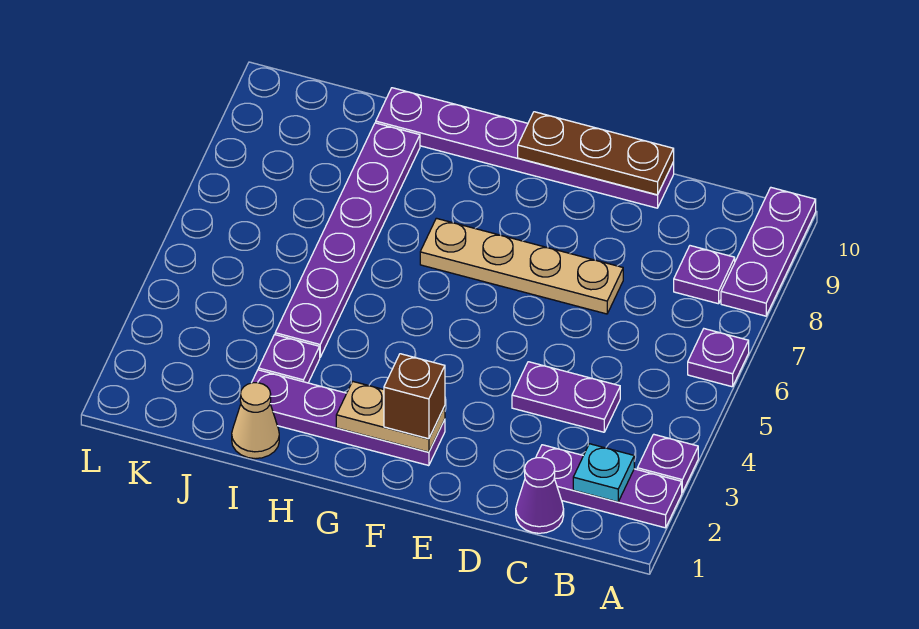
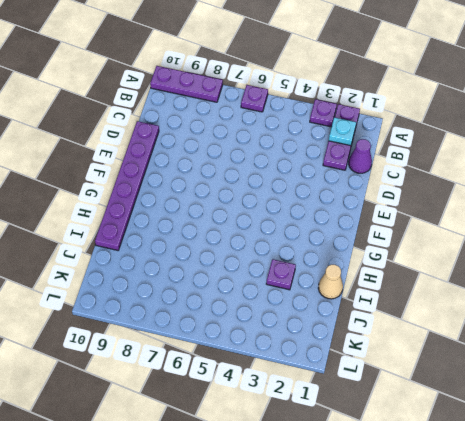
none -> purple 1x1 plate [674,246,735,304]
none -> purple 1x2 plate [512,362,620,432]
none -> tan 1x4 plate [420,218,623,314]

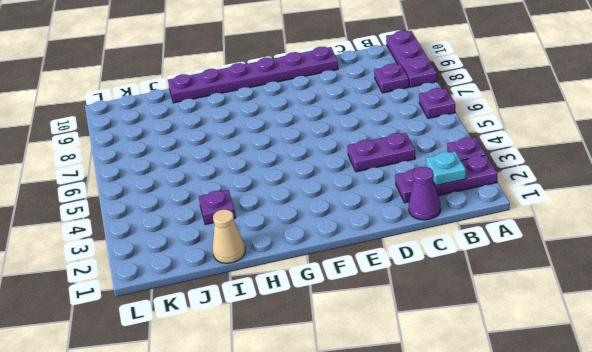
none -> tan 1x4 plate [420,218,623,314]
none -> purple 1x4 plate [252,370,445,466]
none -> purple 1x6 plate [275,123,420,357]

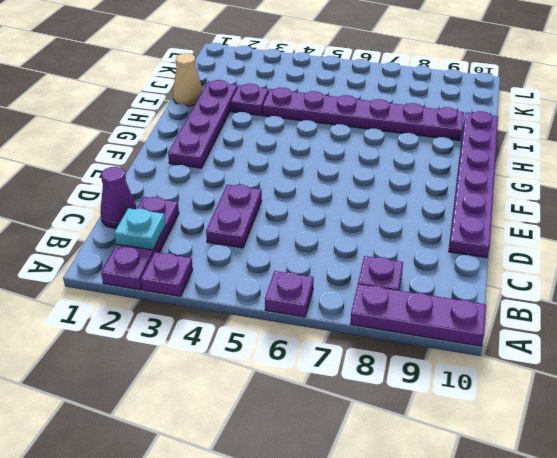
none -> tan 1x4 plate [420,218,623,314]
none -> brown 1x3 plate [518,112,674,195]
none -> tan 1x2 plate [336,381,445,452]

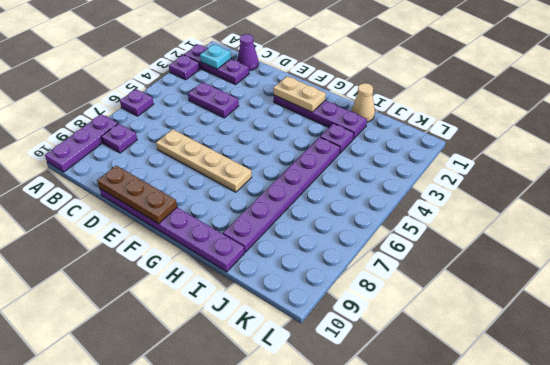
none -> brown 1x1 brick [384,354,445,439]

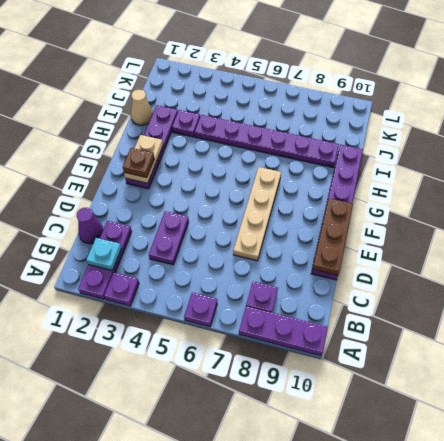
brown 1x1 plate [123,148,154,178] -> brown 1x1 brick [384,354,445,439]

